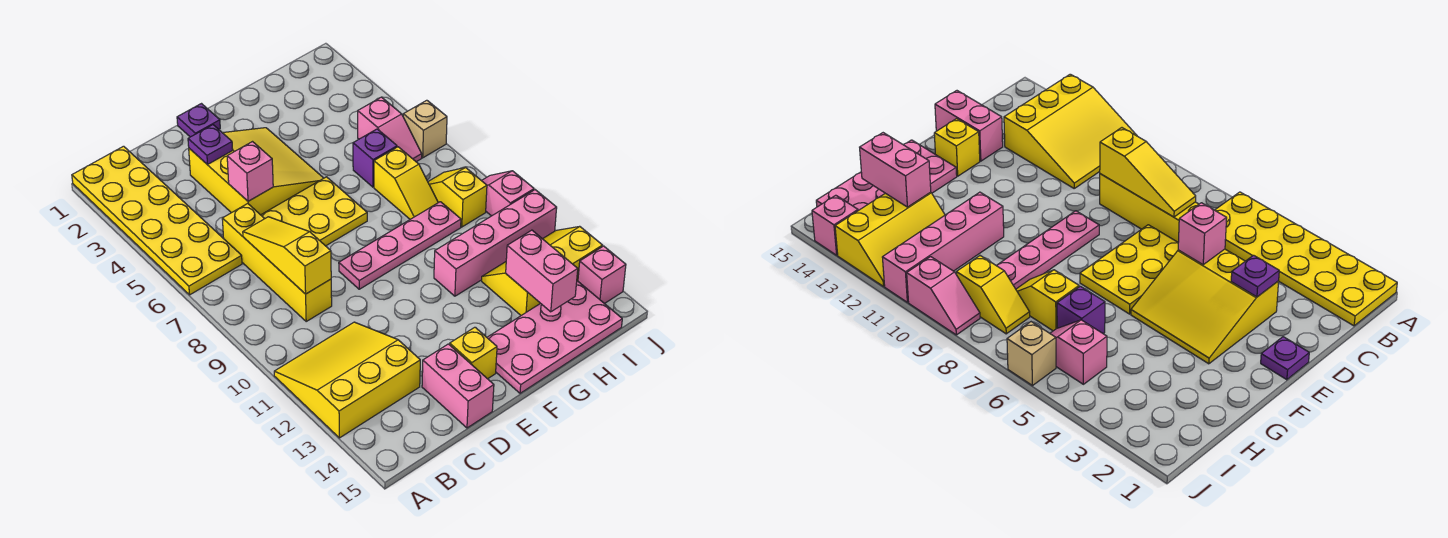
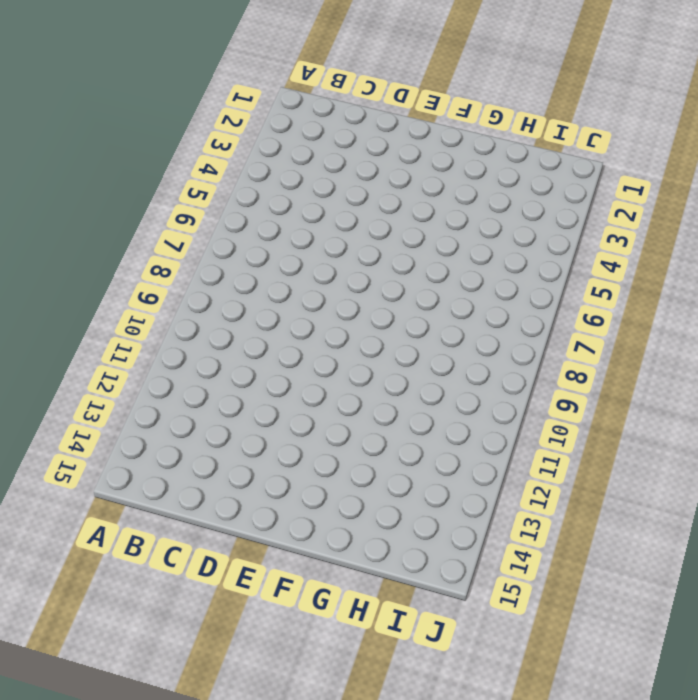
none -> yellow 2x6 plate [72,146,242,295]
none -> yellow 3x3 slope [274,322,420,438]
none -> yellow 1x4 brick [222,204,332,321]

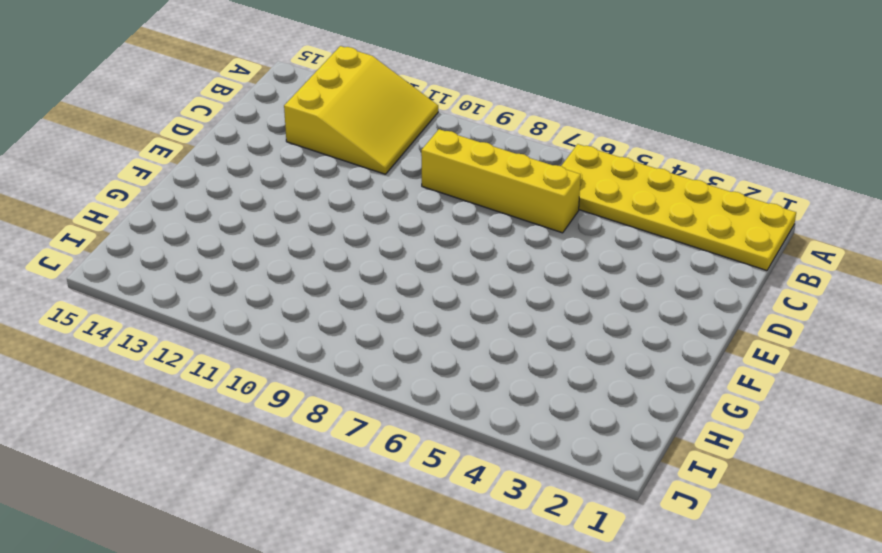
none -> yellow 3x3 slope [189,128,324,215]
none -> yellow 2x3 plate [261,177,367,246]
none -> pink 1x2 brick [422,344,494,428]

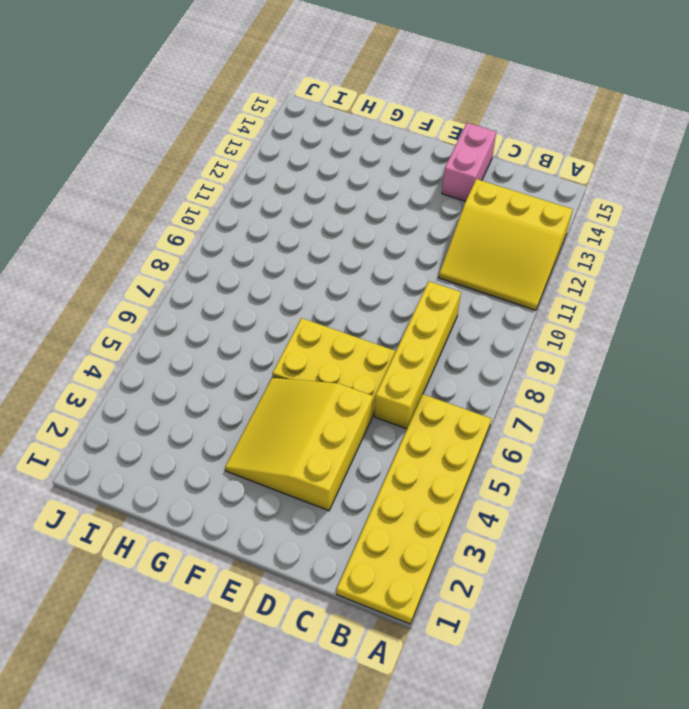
none -> purple 1x1 plate [177,104,220,137]
none -> pink 1x4 plate [339,202,461,289]
none -> yellow 1x1 brick [450,327,497,379]

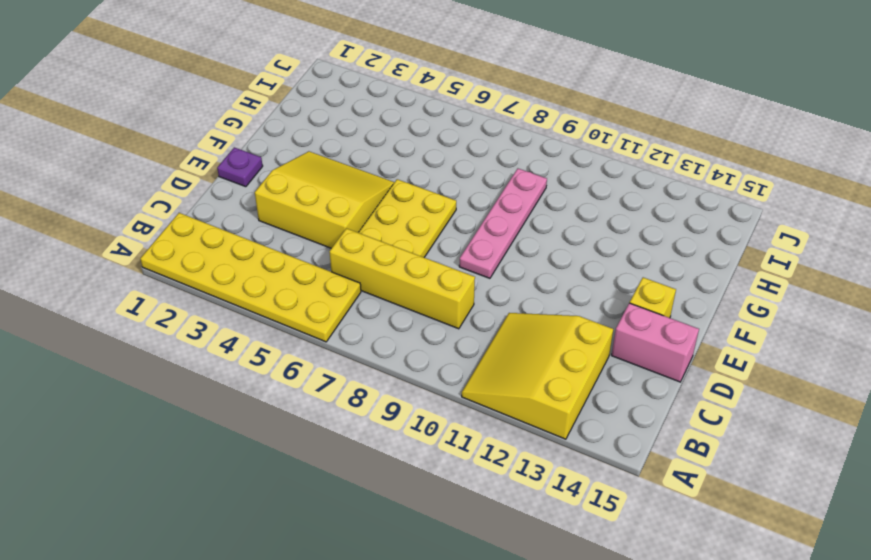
none -> pink 2x4 plate [487,281,622,393]
none -> pink 1x4 brick [434,190,557,296]
none -> purple 1x1 brick [353,129,397,187]

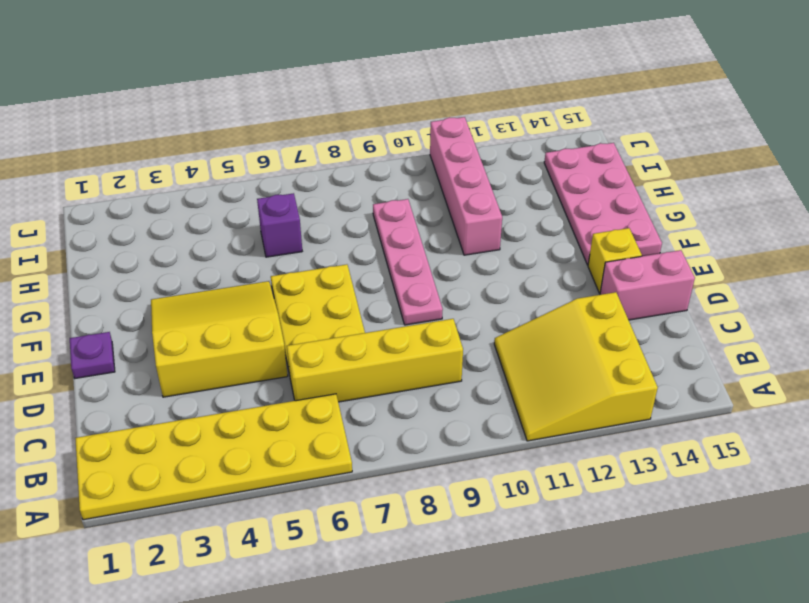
none -> yellow 1x2 slope [374,147,438,219]
none -> yellow 2x3 slope [482,227,602,315]
none -> pink 1x2 slope [358,97,422,162]

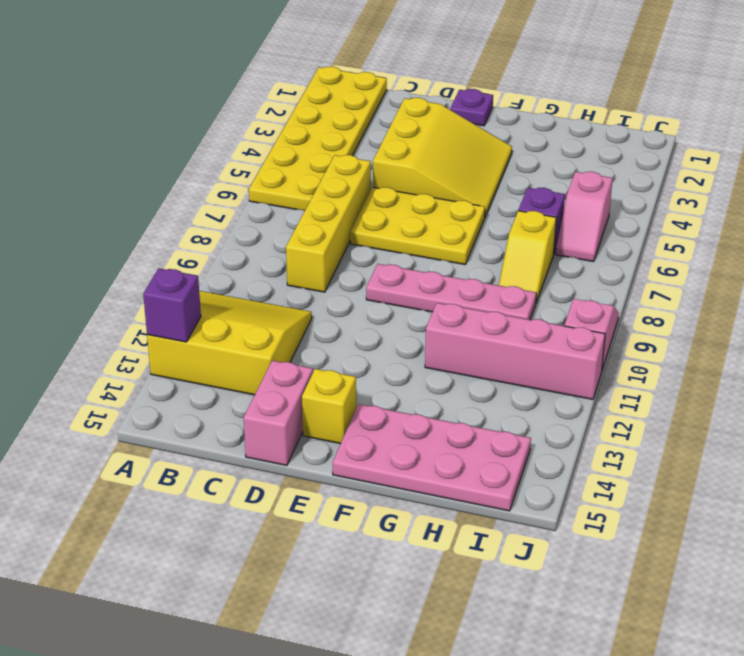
purple 1x1 brick [143,269,201,342] -> none
none -> yellow 2x3 slope [482,227,602,315]
none -> yellow 1x2 slope [428,168,487,227]
none -> tan 1x1 brick [403,100,447,158]

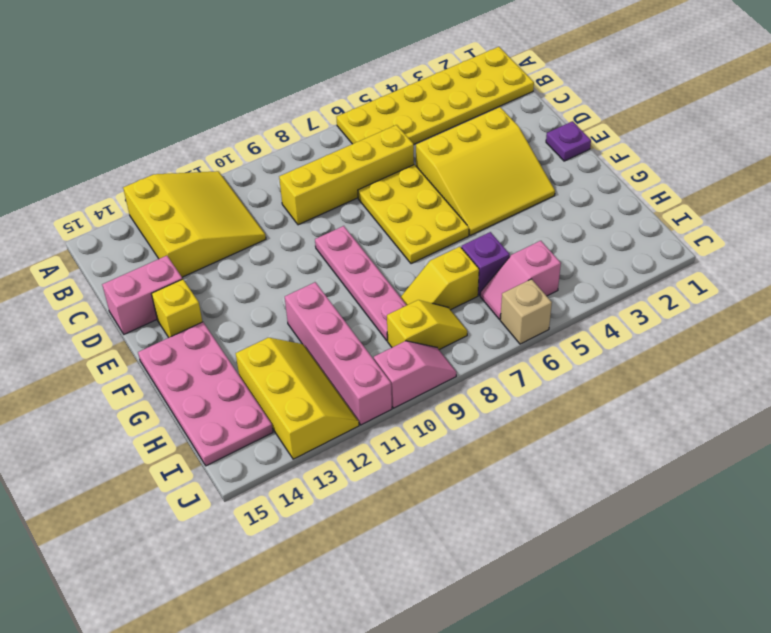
none -> pink 1x1 brick [578,246,626,304]
none -> yellow 1x3 slope [243,217,331,294]
none -> purple 1x1 plate [188,125,233,165]

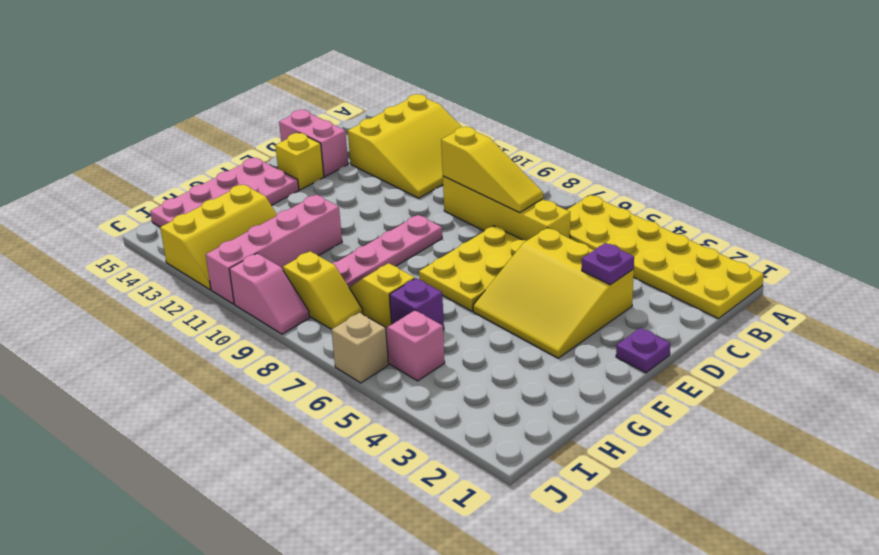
none -> pink 1x1 brick [578,246,626,304]
none -> pink 1x1 brick [227,142,273,201]
none -> pink 1x2 brick [506,230,578,312]

